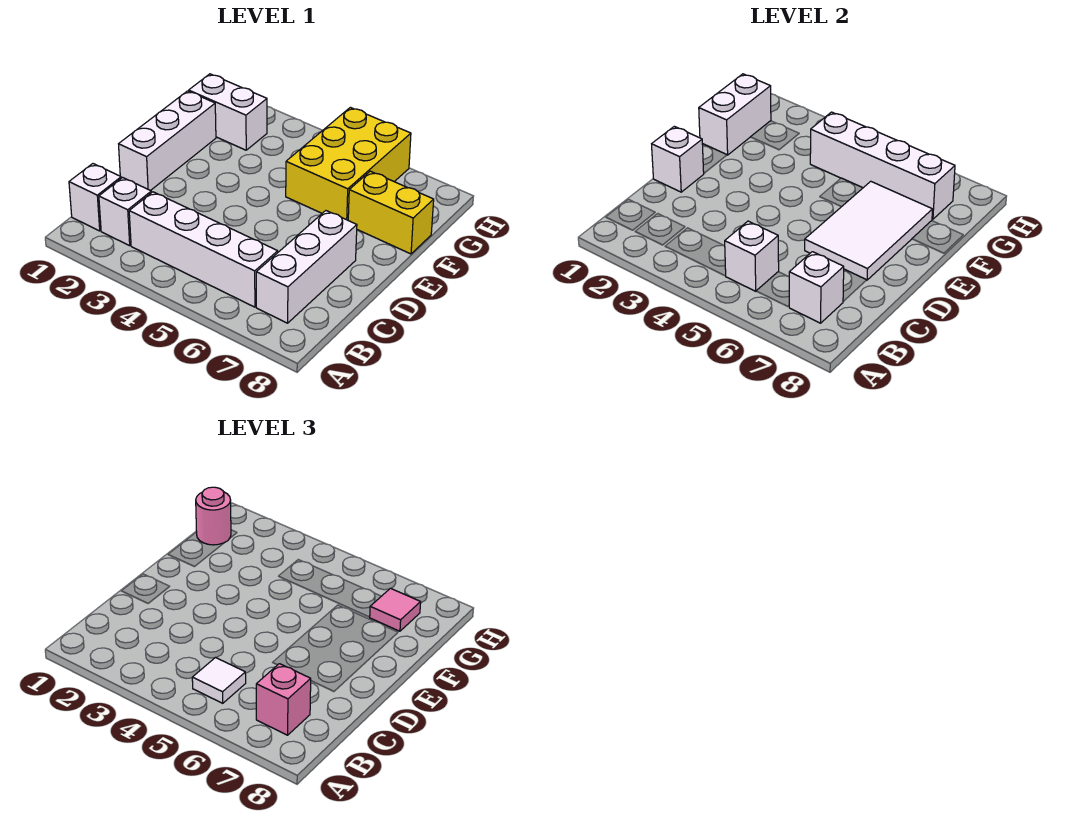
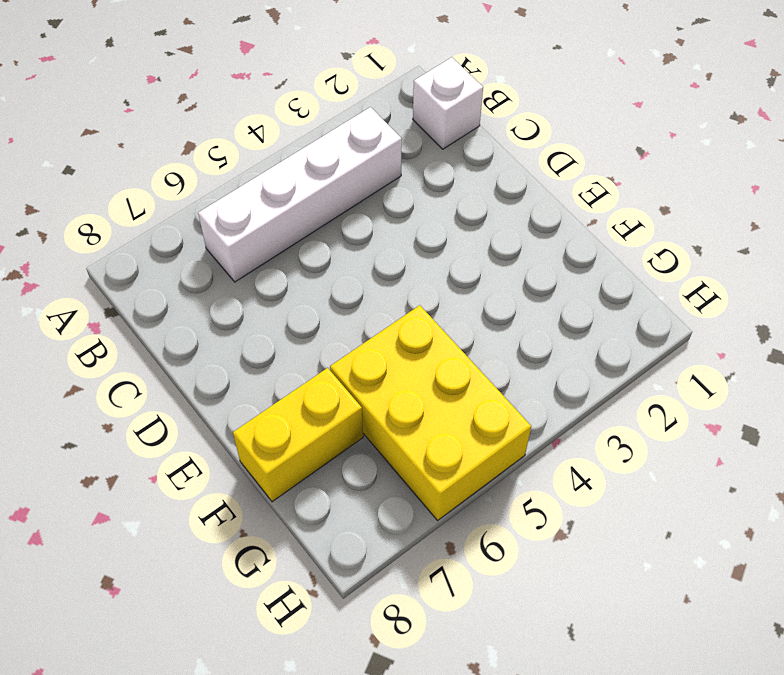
none -> white 1x1 brick [99,178,151,246]
none -> white 1x3 brick [256,211,357,323]
none -> white 1x3 brick [119,91,216,191]

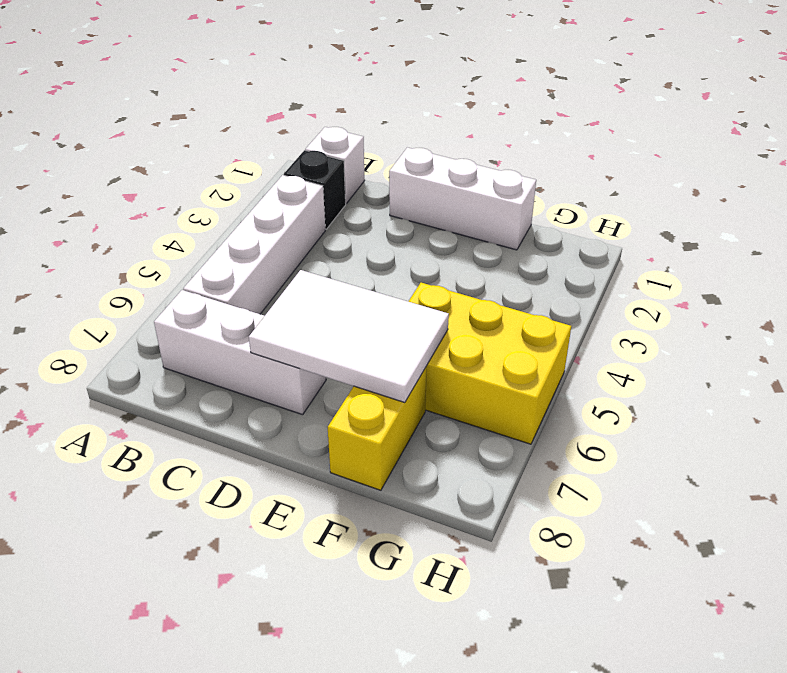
black 1x1 brick [284,150,346,229] -> white 1x1 brick [99,178,151,246]
none -> white 1x2 brick [189,74,267,150]
none -> white 1x1 brick [725,221,779,291]
none -> white 1x1 brick [789,252,844,323]

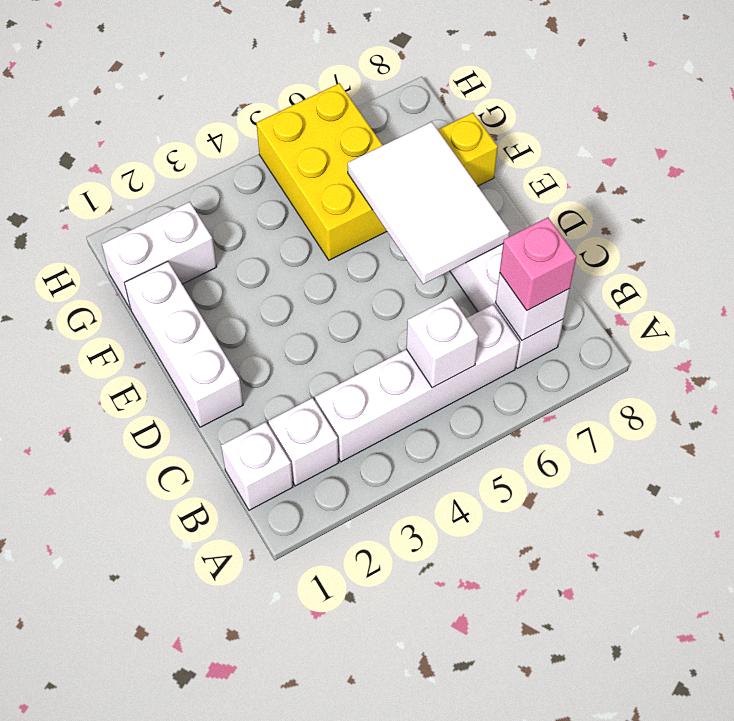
none -> white 1x1 brick [652,126,704,192]
none -> white 1x2 brick [699,74,771,155]
none -> white 1x4 brick [810,112,955,219]

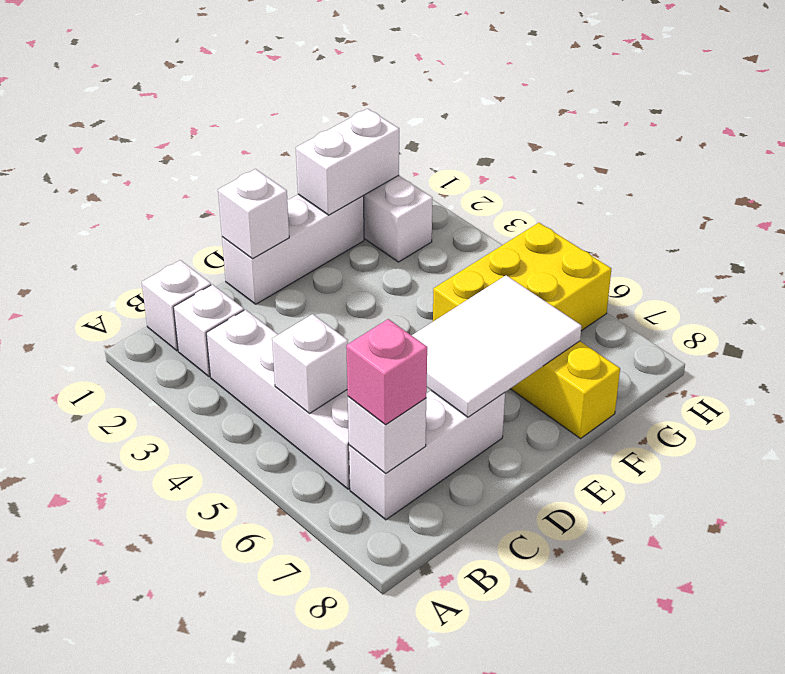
none -> white 1x4 brick [810,112,955,219]
none -> white 1x1 tile [192,658,246,703]
none -> pink 1x1 round brick [196,487,231,545]

